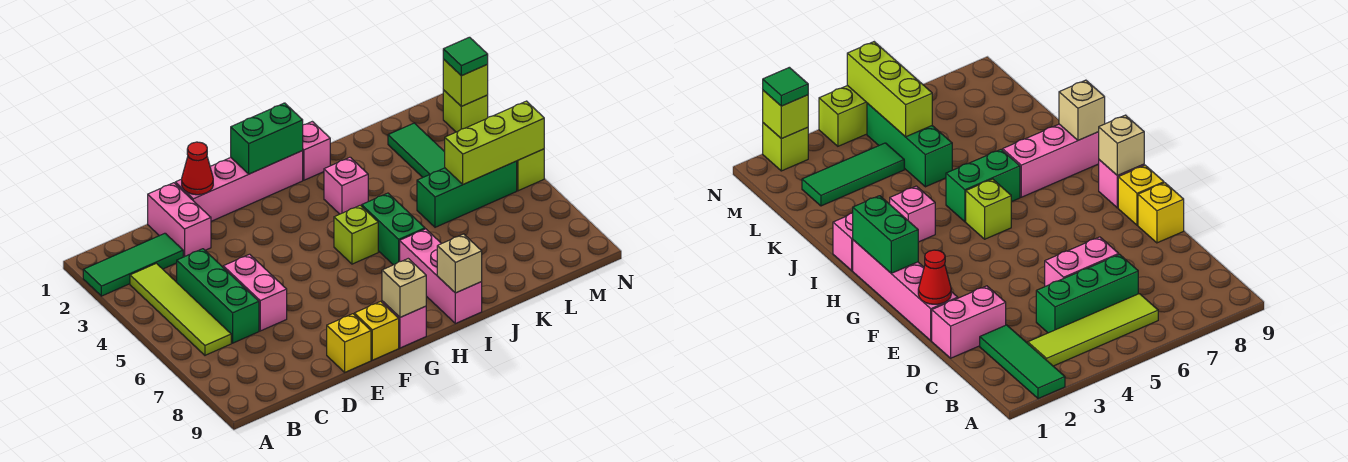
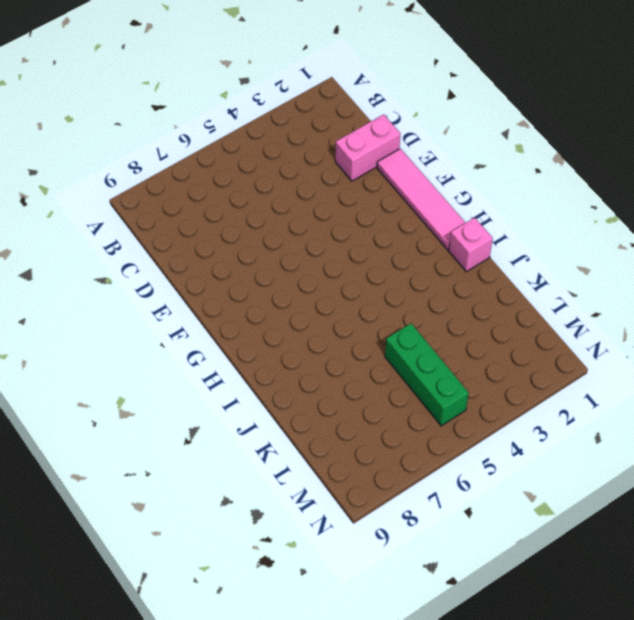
pink 1x4 tile [377,149,465,250] -> pink 1x4 brick [175,151,303,221]
none -> green 1x3 tile [83,233,183,296]
none -> lime 1x4 tile [130,263,231,355]
none -> green 1x3 brick [177,249,259,343]

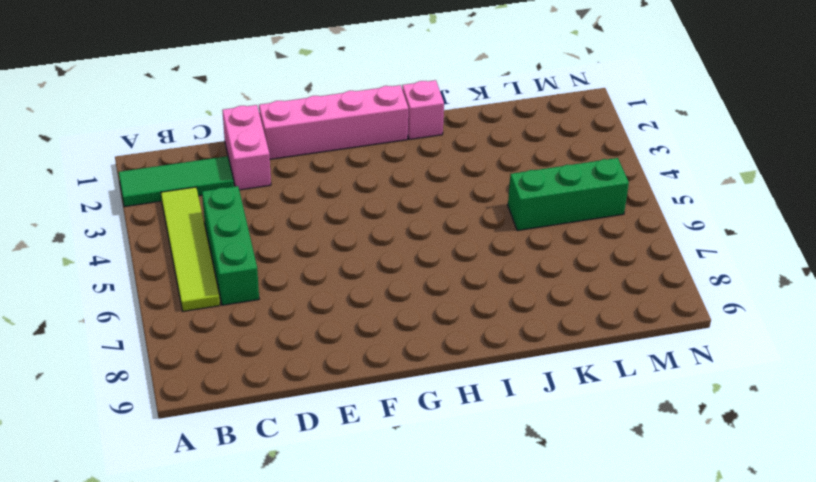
none -> pink 1x2 brick [223,254,287,331]
none -> yellow 1x1 brick [327,314,371,372]
none -> yellow 1x1 brick [354,301,399,360]

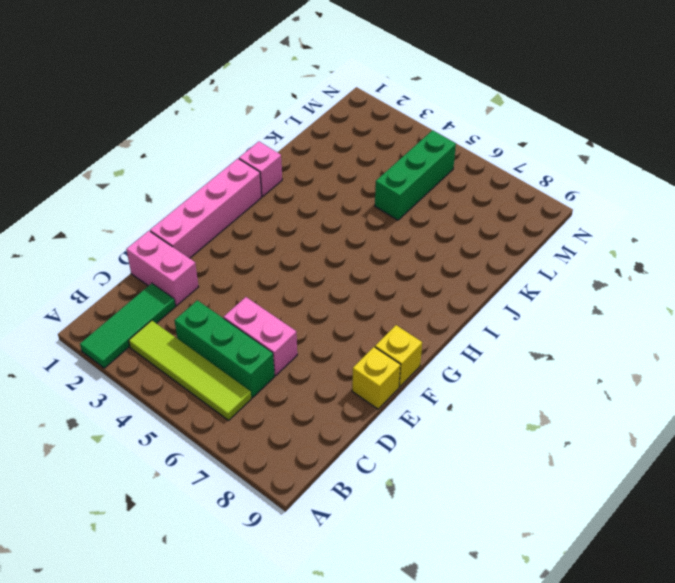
none -> pink 1x1 brick [382,301,426,348]
none -> lime 1x1 brick [334,205,378,264]
none -> pink 1x1 brick [324,157,368,214]

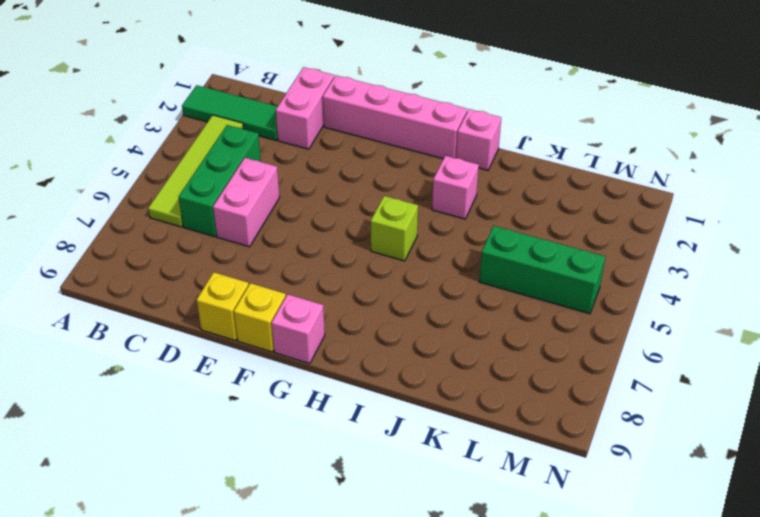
none -> green 1x2 brick [362,193,425,265]
none -> pink 1x3 brick [400,229,482,323]
none -> green 1x3 tile [388,123,445,177]

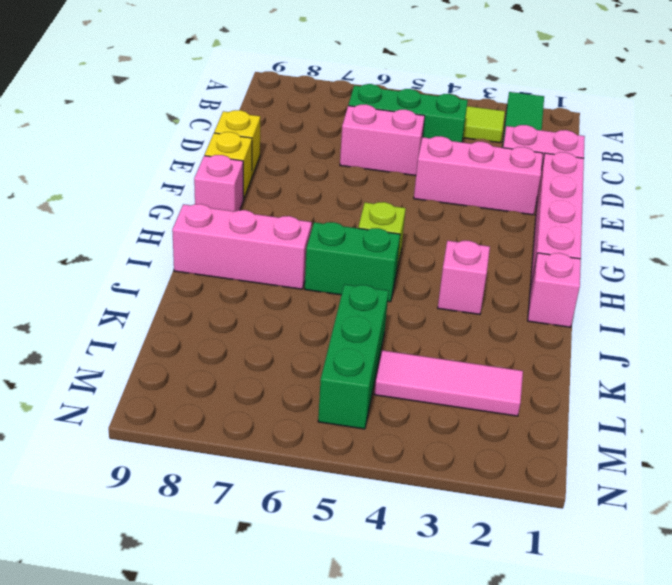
pink 1x3 brick [414,136,543,215] -> none
pink 1x3 tile [374,350,523,416] -> green 1x3 tile [388,123,445,177]
none -> lime 1x1 brick [443,90,488,132]
none -> lime 1x2 brick [517,149,544,191]
none -> red 1x1 cone [182,142,213,195]

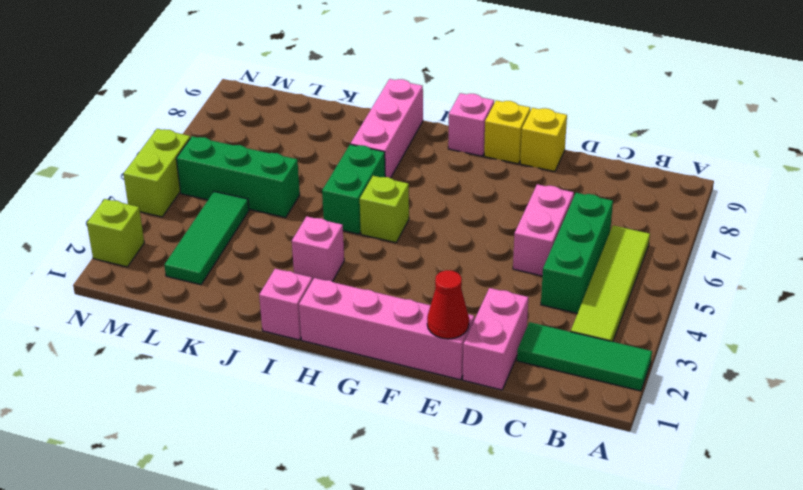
none -> green 1x2 brick [231,103,303,174]
none -> tan 1x1 brick [382,259,426,317]
none -> tan 1x1 brick [437,234,482,293]

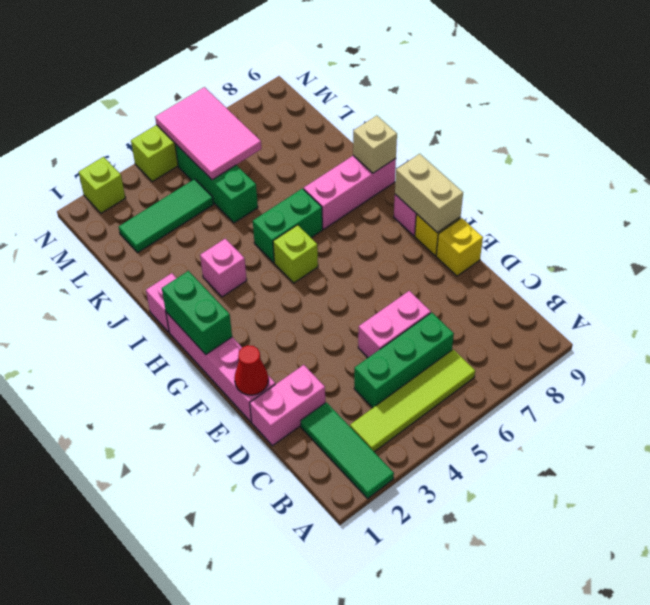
tan 1x2 brick [395,154,463,233] -> tan 1x1 brick [382,259,426,317]
pink 2x3 tile [155,87,262,180] -> lime 1x3 brick [445,101,544,184]
none -> lime 1x1 brick [443,59,488,106]
none -> green 1x1 tile [443,37,488,76]

